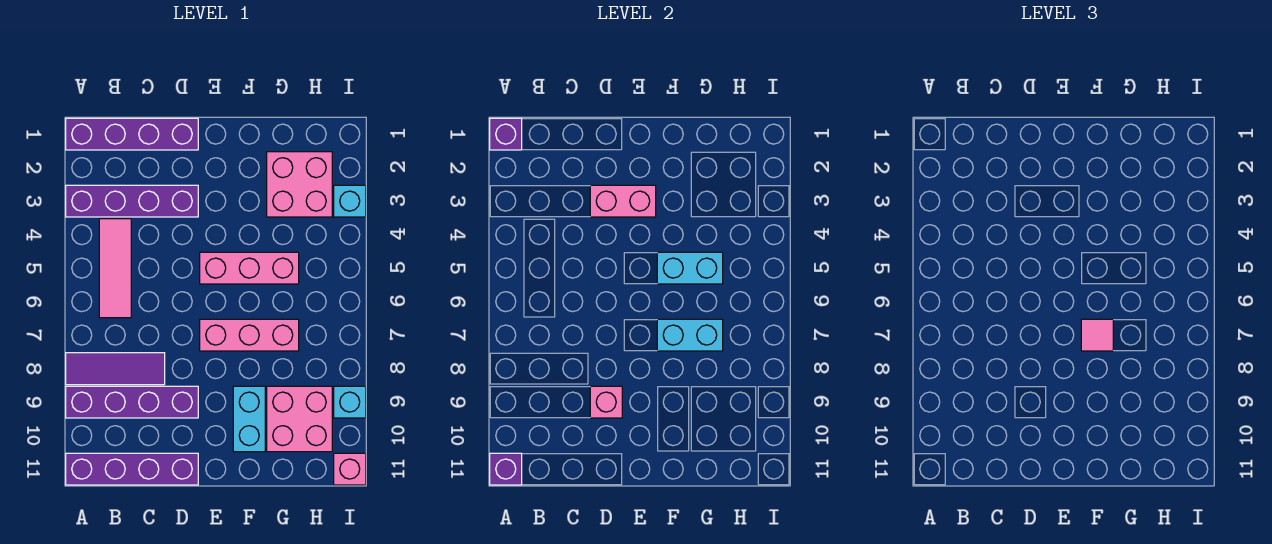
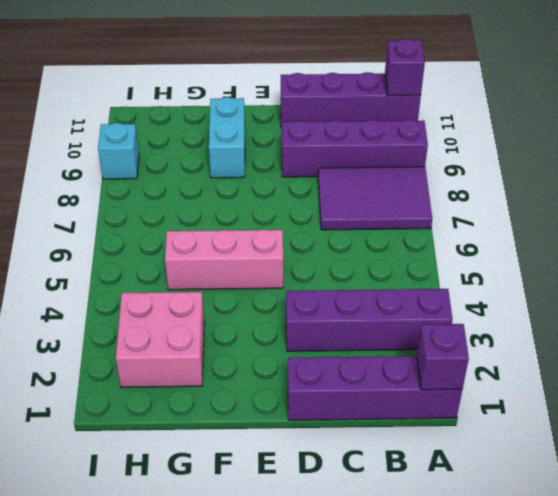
purple 2x3 tile [318,167,432,230] -> purple 1x3 tile [66,353,165,385]
none -> pink 1x3 tile [99,219,131,318]
none -> pink 1x3 brick [200,319,299,351]
none -> pink 2x2 brick [267,386,332,452]

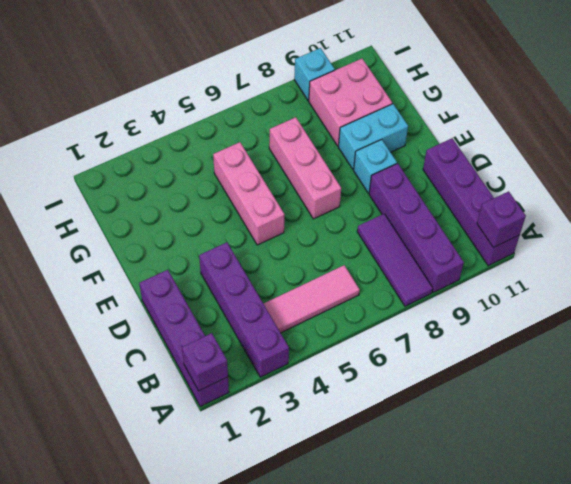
cyan 1x1 brick [354,140,397,193] -> cyan 1x1 brick moved to [334,185,366,217]
none -> pink 2x2 brick [267,152,332,217]
none -> pink 1x1 brick [334,453,366,485]
none -> pink 1x2 brick [590,185,656,217]

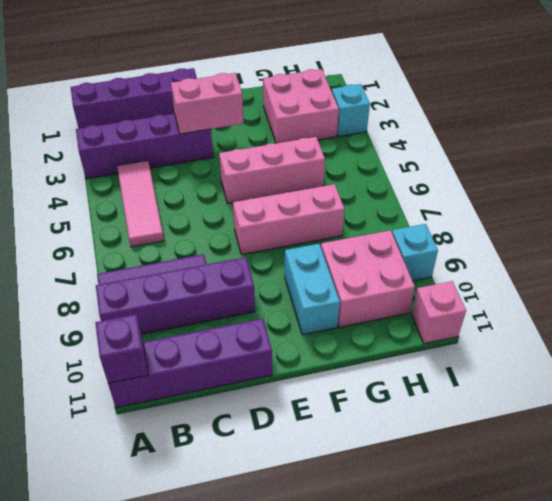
none -> purple 1x1 brick [490,118,522,150]
none -> pink 1x1 brick [590,386,622,418]
none -> cyan 1x2 brick [657,252,723,284]

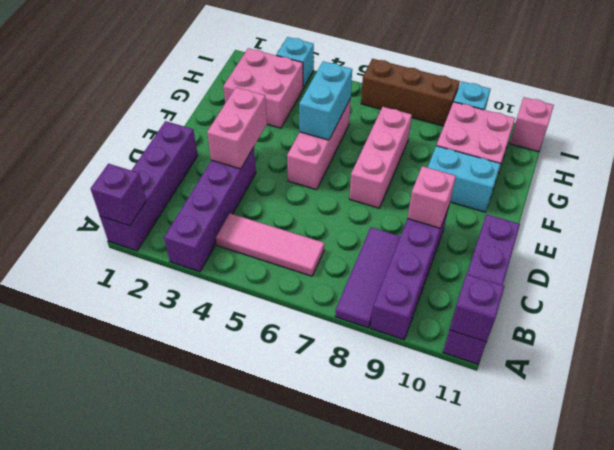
brown 1x3 brick [361,59,460,126] -> none
none -> cyan 1x2 brick [657,319,723,351]
none -> pink 1x1 tile [1081,319,1113,351]

